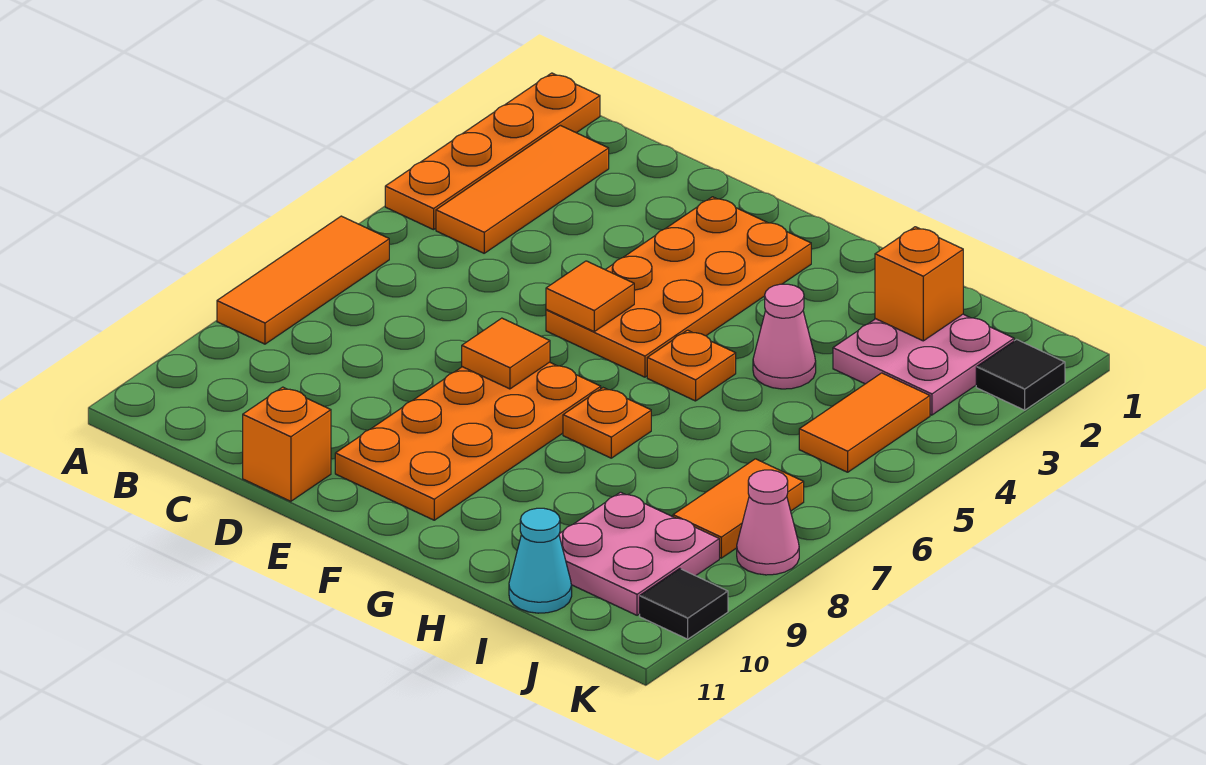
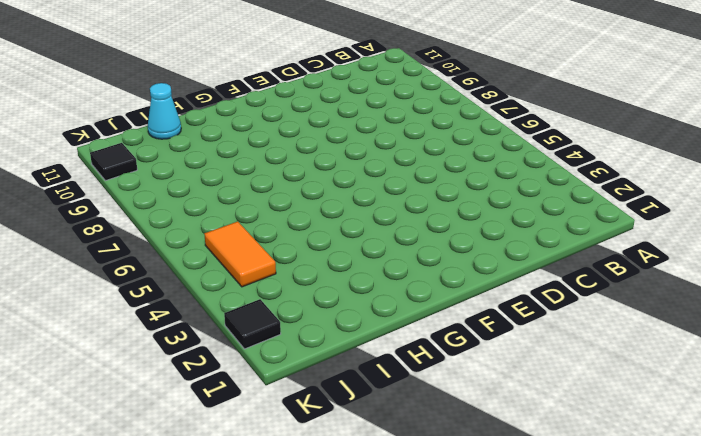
none -> orange 1x4 plate [385,73,600,230]
none -> orange 1x3 tile [217,216,389,344]
none -> orange 1x3 tile [436,125,609,253]

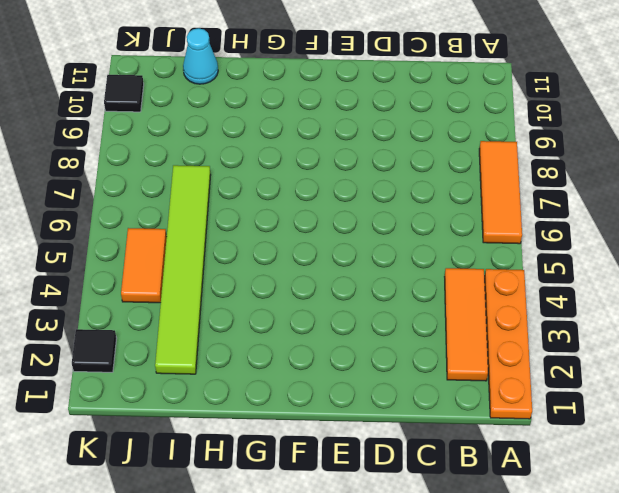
lime 1x6 tile [155,165,211,374] -> pink 2x2 plate [833,314,1014,415]
none -> orange 1x1 brick [243,387,331,501]
none -> orange 2x4 plate [546,197,811,377]
none -> orange 2x4 plate [335,362,601,520]

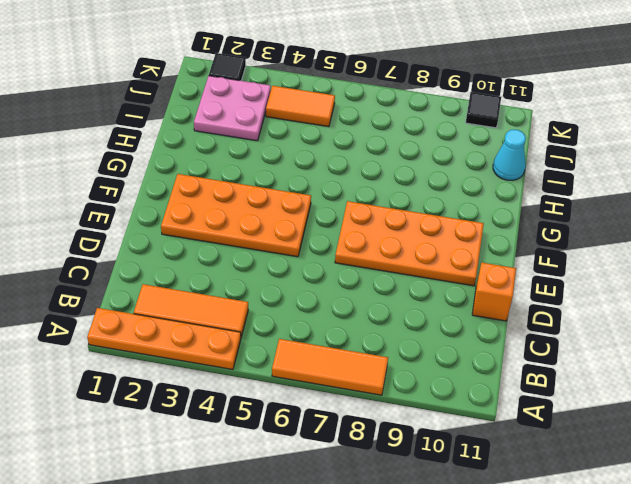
none -> orange 1x1 plate [647,330,736,401]
none -> orange 1x1 plate [563,388,651,458]
none -> pink 1x1 cone [753,284,816,389]

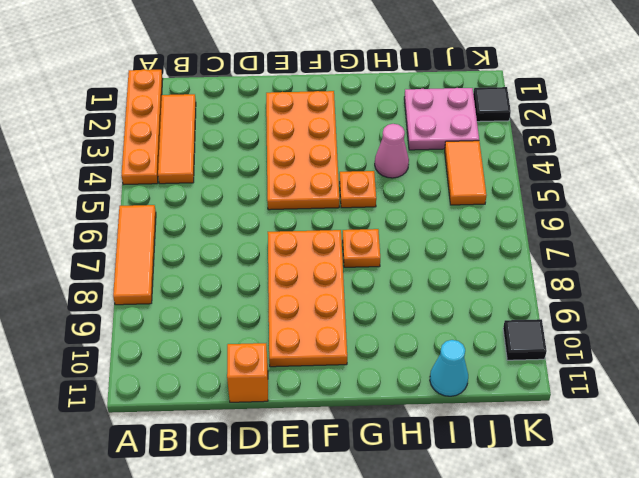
none -> pink 2x2 plate [559,492,719,615]
none -> orange 1x2 tile [673,459,804,558]
none -> pink 1x1 cone [737,470,799,575]

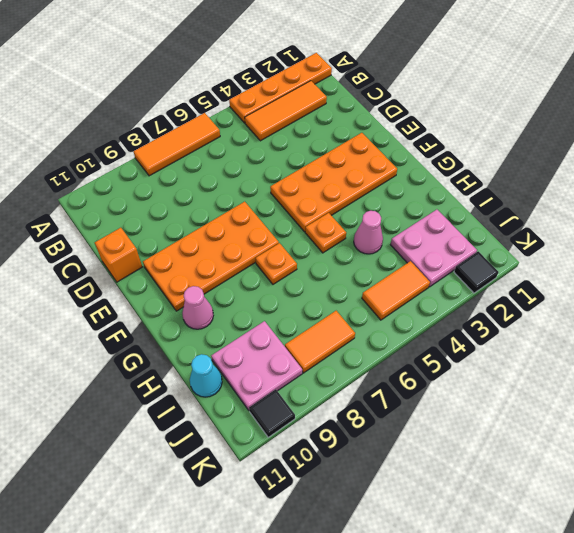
pink 1x1 cone [182,286,213,329] -> pink 1x1 cone moved to [737,470,799,575]
none -> orange 1x1 tile [546,261,634,331]
none -> orange 1x1 tile [462,318,550,389]
none -> orange 1x1 brick [875,227,963,341]

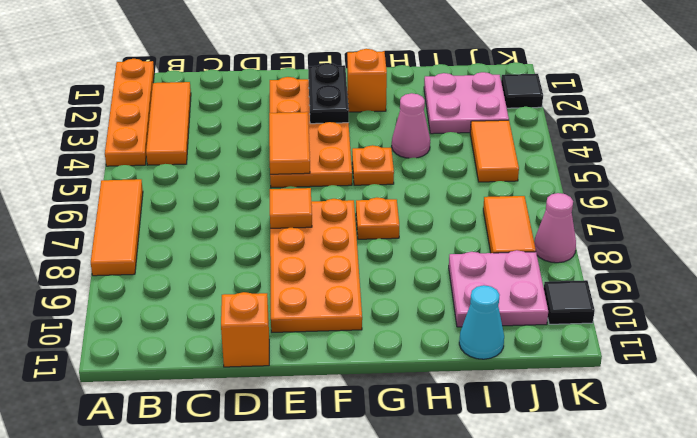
orange 1x2 tile [269,112,310,174] -> orange 1x1 tile [546,261,634,331]
black 1x2 plate [308,63,349,124] -> none
orange 1x1 brick [347,49,387,112] -> orange 1x1 brick moved to [875,227,963,341]

